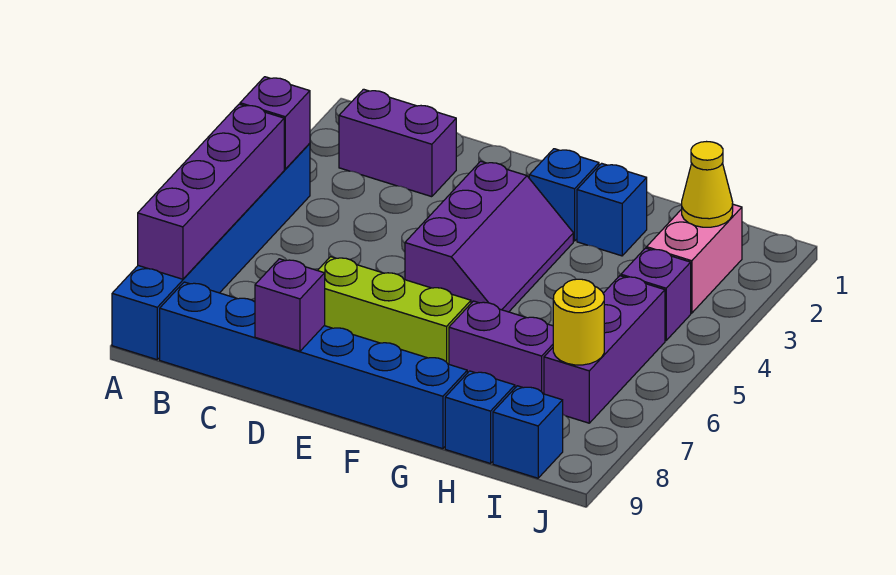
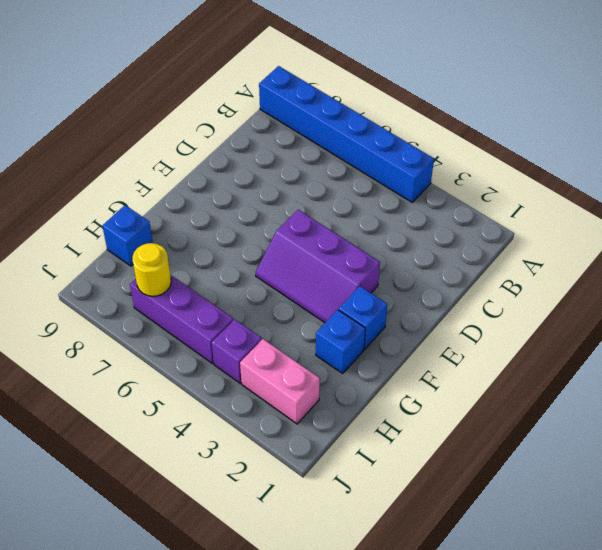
none -> purple 1x2 brick [339,89,456,197]
none -> blue 1x6 brick [160,282,467,449]
none -> lime 1x3 brick [317,257,471,364]

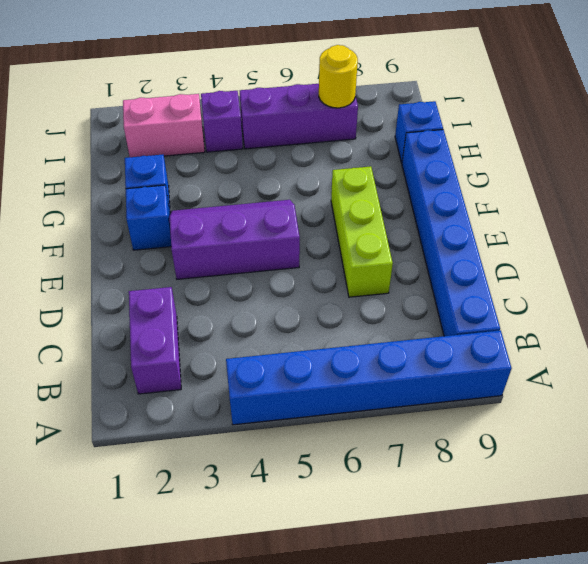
none -> purple 1x2 brick [449,301,553,394]
none -> blue 1x1 brick [493,386,563,478]
none -> purple 1x1 brick [240,77,310,169]

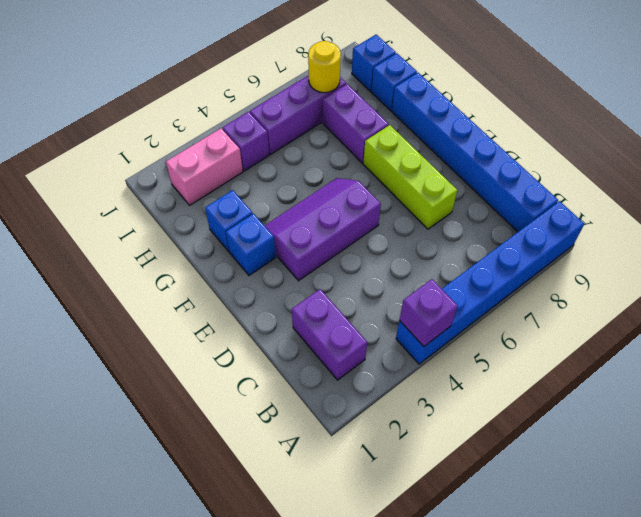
none -> purple 1x4 brick [138,104,284,279]
none -> purple 1x1 brick [255,259,325,351]
none -> yellow 1x1 cone [682,142,733,227]

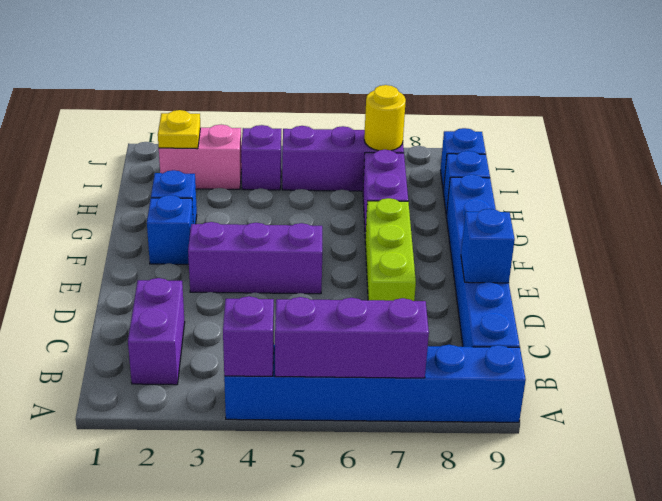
purple 1x3 brick [275,297,429,378] -> purple 1x4 brick [138,104,284,279]
blue 1x1 brick [461,209,515,283] -> purple 1x1 brick [255,259,325,351]
yellow 1x1 plate [158,110,200,149] -> yellow 1x1 cone [682,142,733,227]

